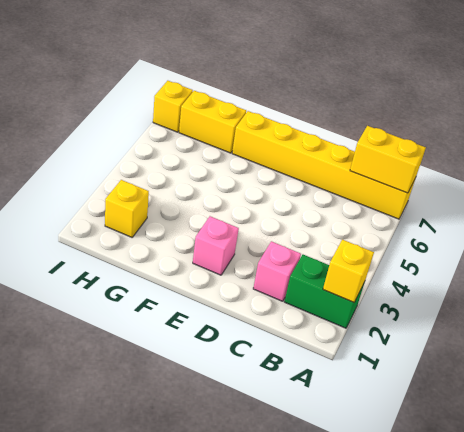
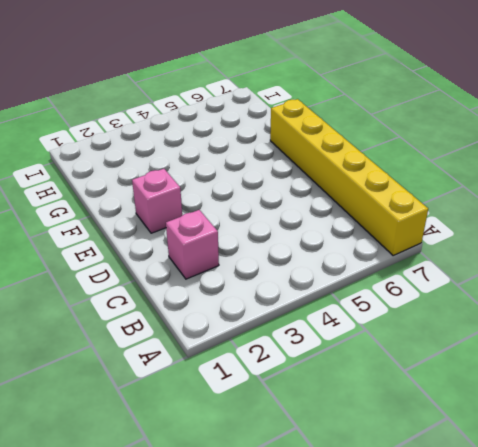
none -> green 1x2 brick [284,255,365,328]
none -> yellow 1x2 brick [179,91,246,153]

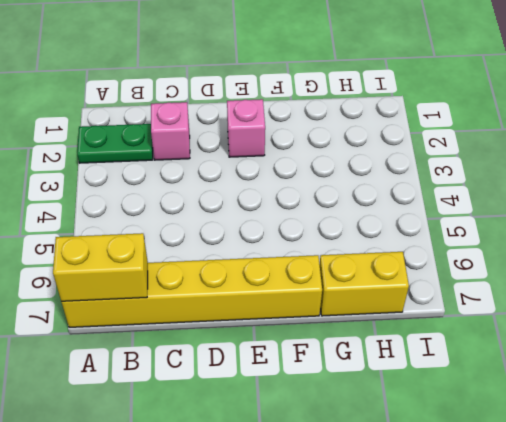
green 1x2 plate [77,124,153,163] -> green 1x2 brick [284,255,365,328]
none -> yellow 1x1 brick [105,180,149,237]
none -> yellow 1x1 brick [153,81,193,132]

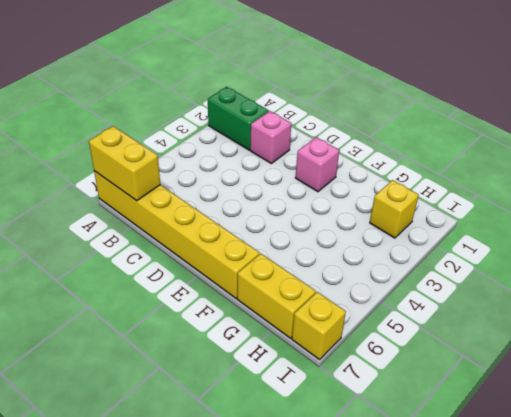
none -> yellow 1x1 brick [323,240,374,302]

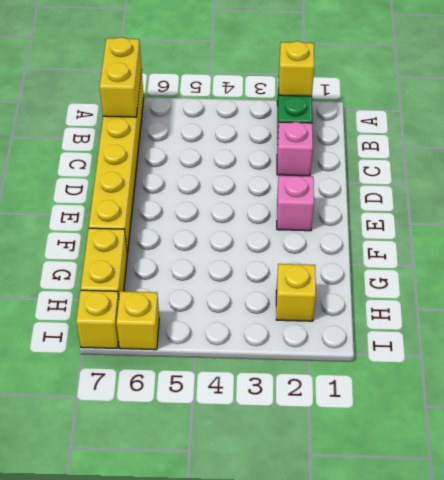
yellow 1x1 brick [116,291,159,350] -> none

